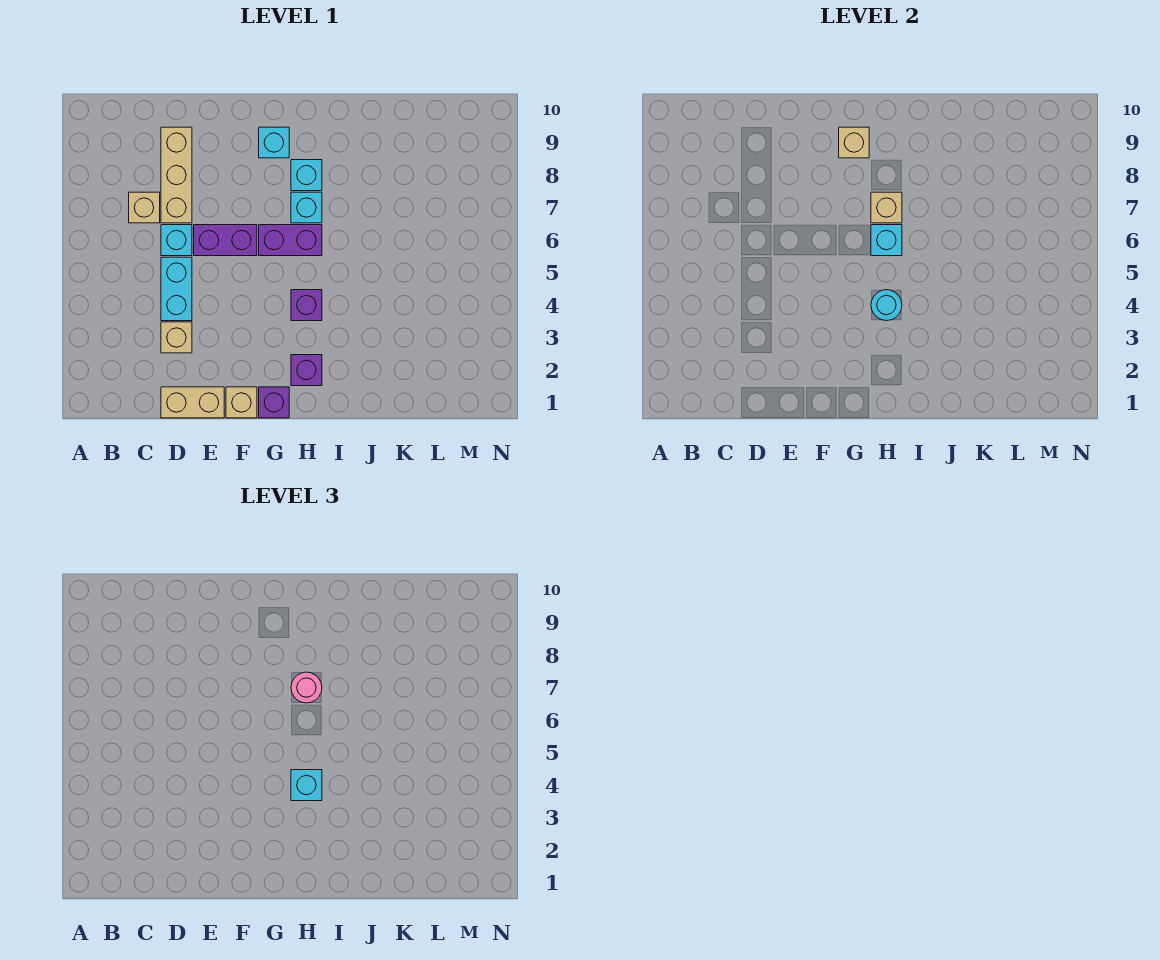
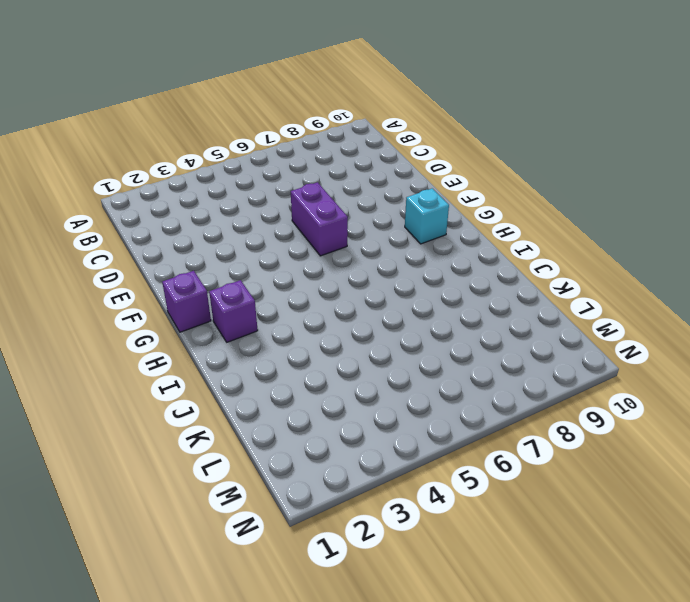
none -> tan 1x1 brick [129,192,160,223]
none -> tan 1x2 brick [161,387,224,418]
none -> tan 1x1 brick [161,322,192,353]

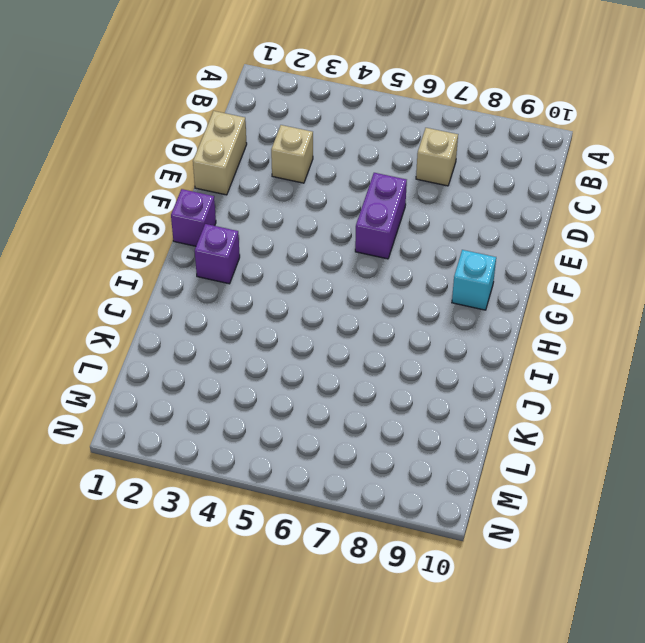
none -> cyan 1x2 brick [161,257,192,321]
none -> cyan 1x1 brick [161,225,192,256]
none -> tan 1x3 brick [161,127,192,223]

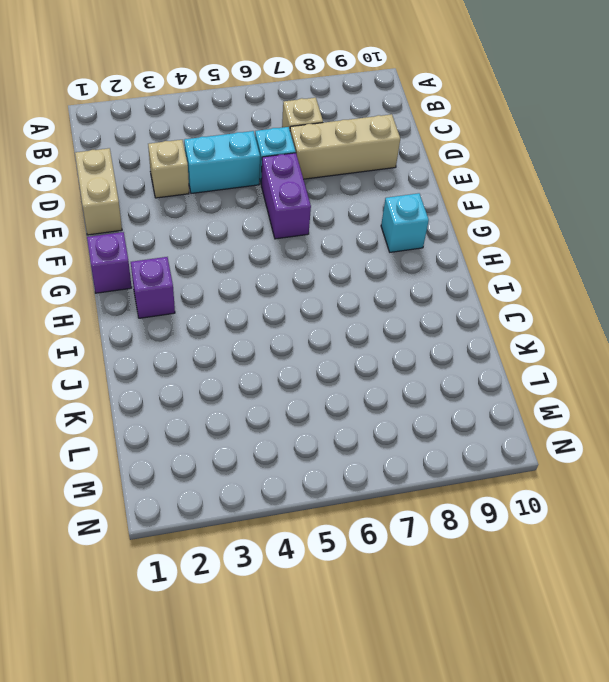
none -> tan 1x1 brick [226,387,257,418]
none -> purple 1x2 brick [259,225,322,256]
none -> purple 1x1 brick [291,290,322,321]

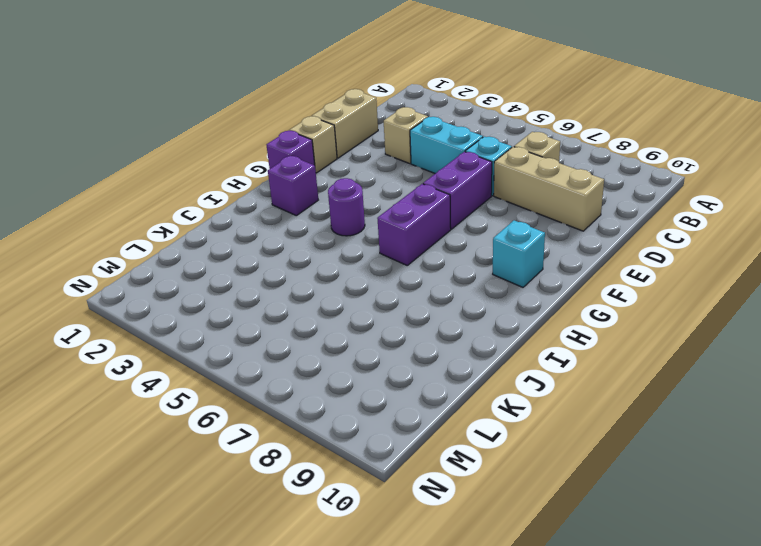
purple 1x1 round brick [328,178,365,236] -> purple 1x1 brick [291,290,322,321]
none -> cyan 1x1 brick [291,192,322,223]
none -> cyan 1x1 brick [291,160,322,191]
none -> tan 1x1 brick [839,127,869,158]

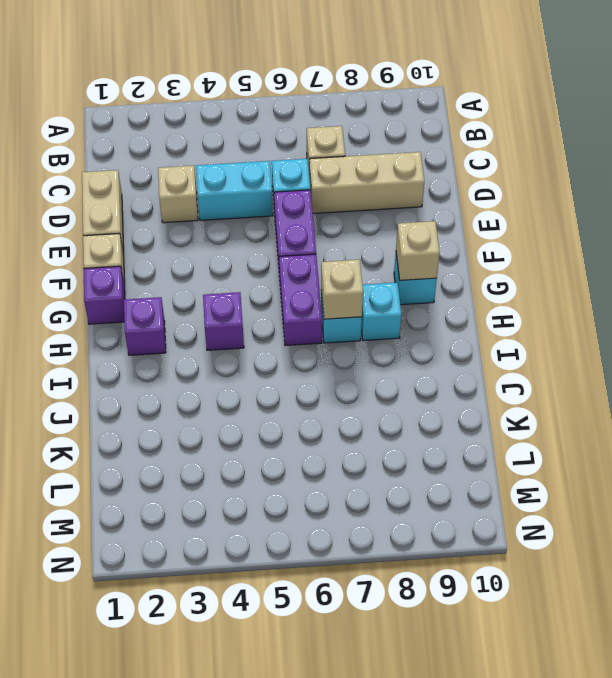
none -> cyan 1x1 round brick [871,290,902,321]
none -> cyan 1x1 brick [871,225,902,256]
none -> cyan 1x1 brick [291,770,322,801]

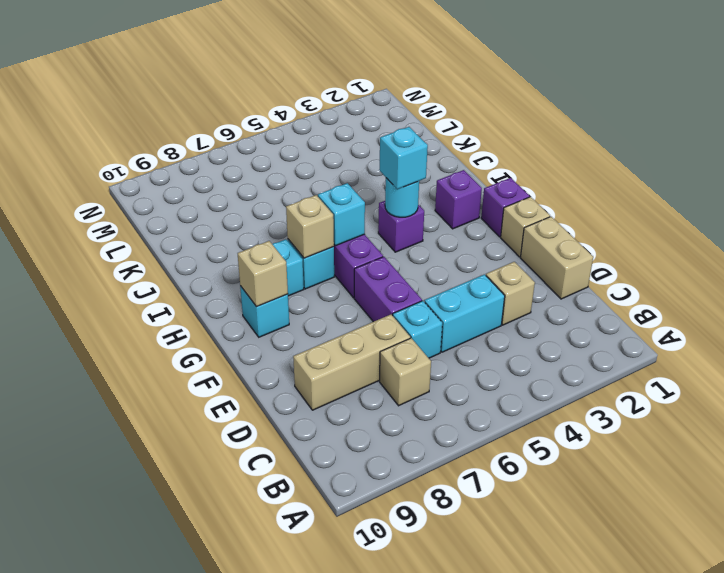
none -> pink 1x1 round brick [291,672,322,703]

